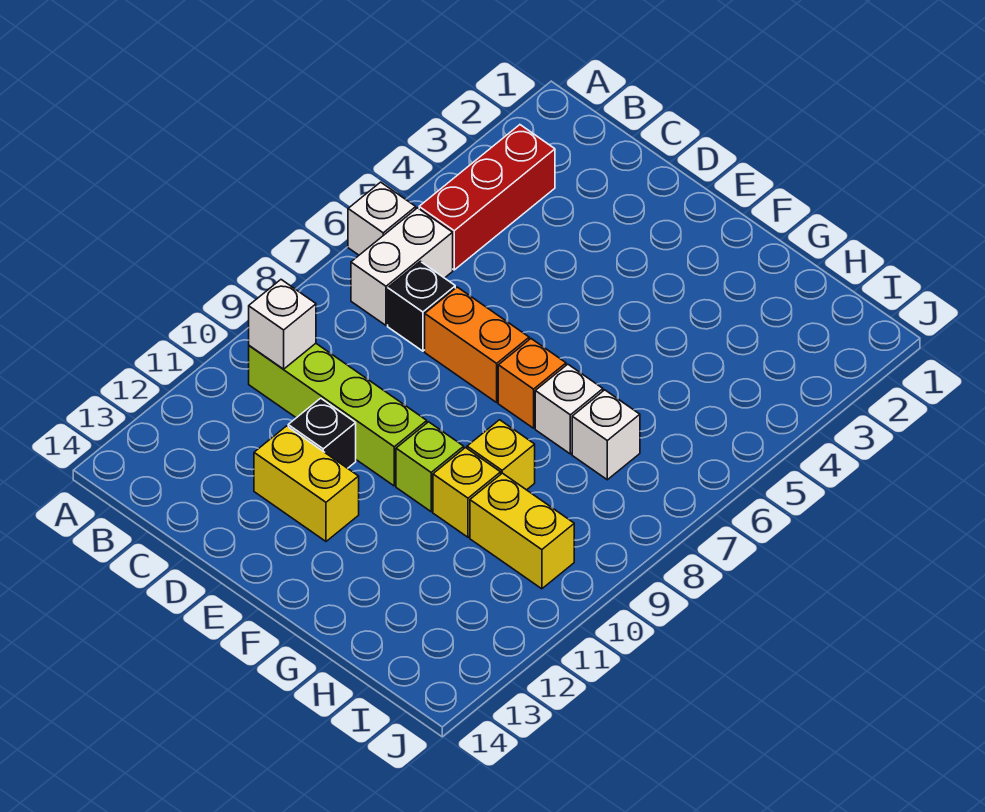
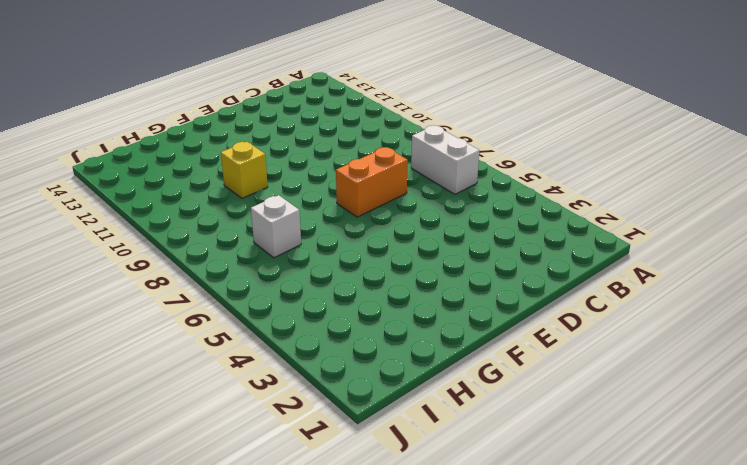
none -> white 1x1 brick [348,182,416,255]
none -> red 1x3 brick [419,125,555,270]
none -> lime 1x4 brick [249,343,427,486]

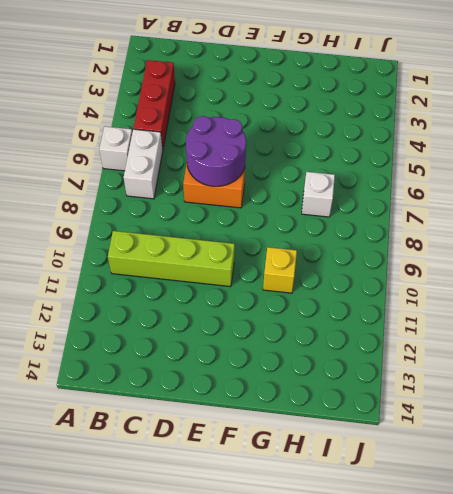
purple 2x2 round brick [186,116,246,186] -> none
none -> black 1x1 brick [388,261,455,351]
none -> black 1x1 brick [288,398,356,468]
none -> yellow 1x2 brick [254,426,359,541]

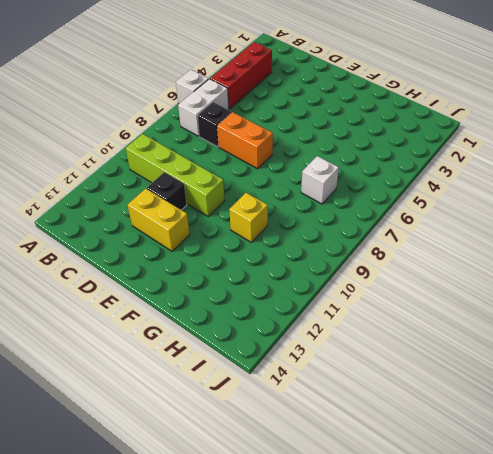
none -> orange 1x1 brick [498,339,566,428]
none -> lime 1x1 brick [396,422,464,512]
none -> white 1x1 brick [535,364,603,454]

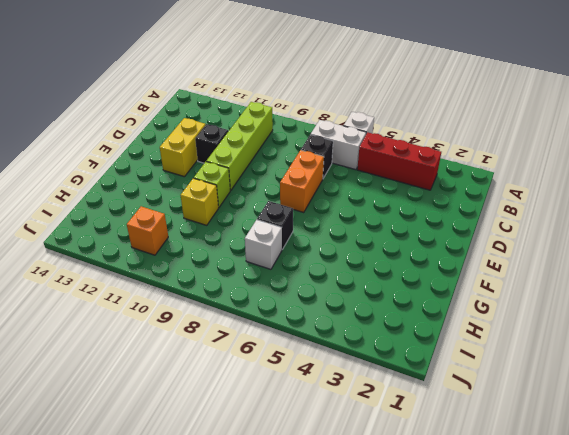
black 1x1 brick [257,201,293,249] -> white 1x1 brick [535,364,603,454]
orange 1x1 brick [127,206,168,255] -> orange 1x1 brick moved to [498,339,566,428]
none -> yellow 1x1 brick [467,420,535,490]
none -> yellow 1x2 brick [470,473,574,589]
none -> white 1x1 brick [249,280,316,369]

